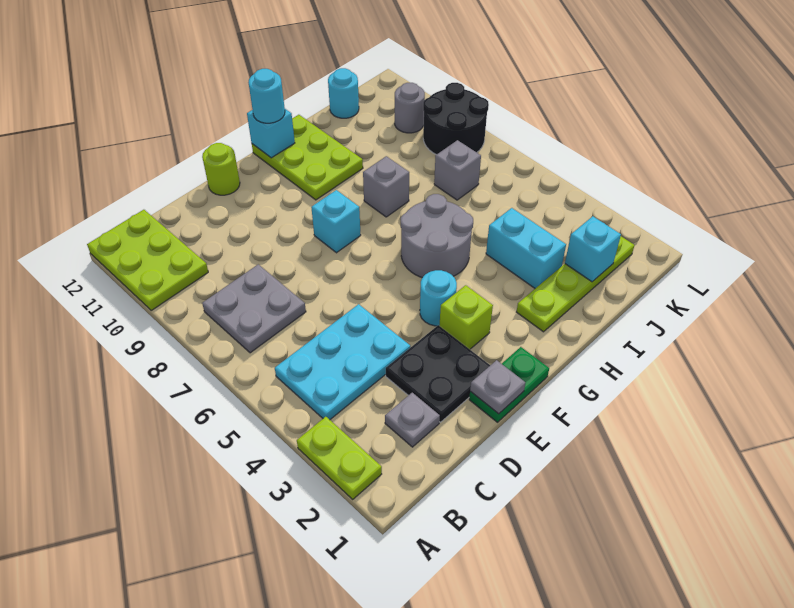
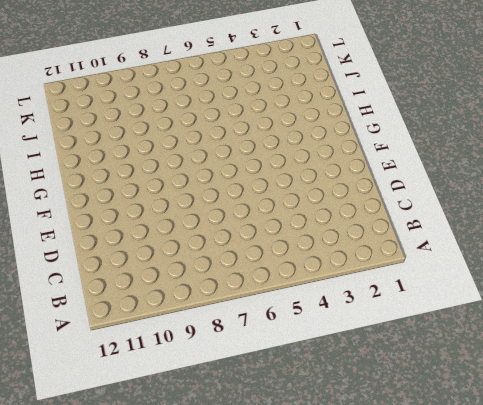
none -> lime 1x2 plate [297,417,382,499]
none -> lime 2x3 plate [87,210,208,310]
none -> cyan 2x3 plate [275,304,410,420]

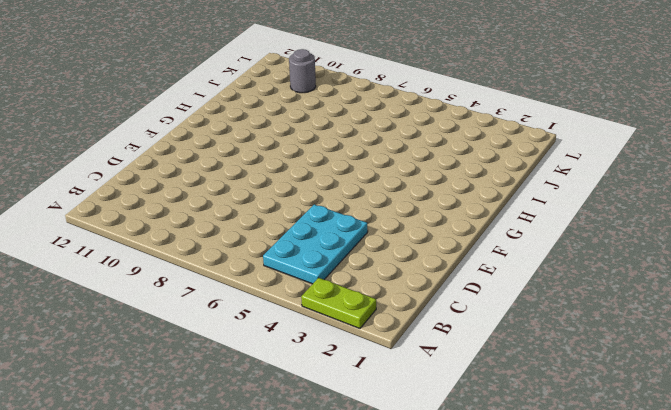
none -> lime 2x3 plate [87,210,208,310]
none -> grey 2x2 plate [202,264,306,353]
none -> grey 1x1 plate [385,393,440,447]

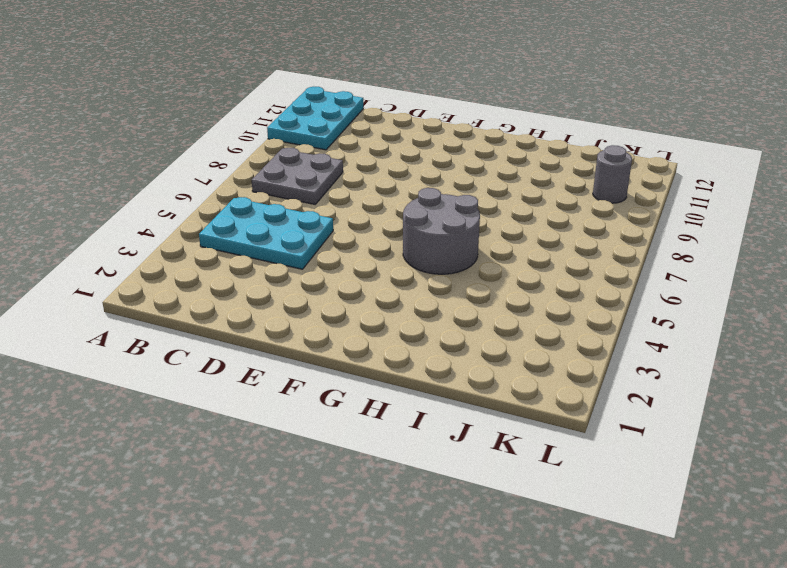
cyan 2x3 plate [267,87,363,150] -> lime 2x3 plate [87,210,208,310]
none -> lime 1x2 plate [297,417,382,499]
none -> grey 1x1 plate [385,393,440,447]
none -> black 2x2 plate [386,325,490,422]

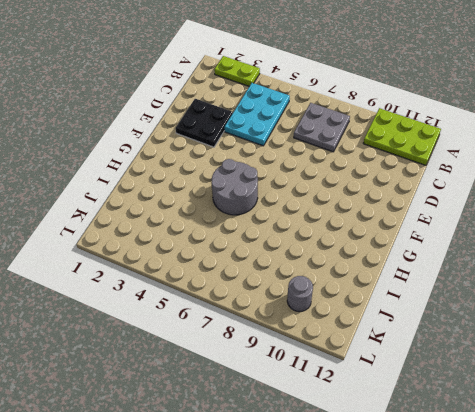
none -> grey 1x1 plate [385,393,440,447]
none -> green 1x2 plate [469,347,549,422]
none -> lime 1x1 round brick [202,143,240,195]

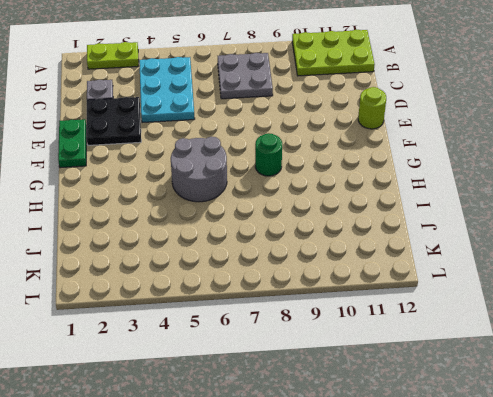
green 1x1 round brick [255,133,282,176] -> none
none -> lime 1x1 brick [439,285,493,349]
none -> cyan 1x1 round brick [420,270,457,326]
none -> cyan 1x1 brick [311,190,361,253]

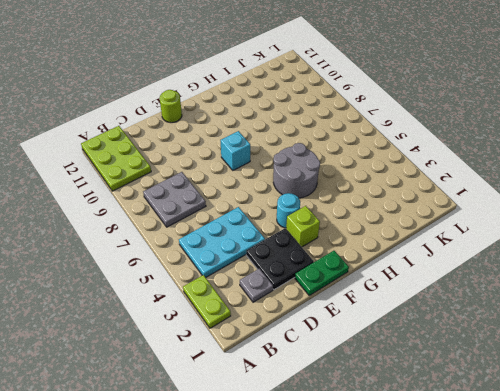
none -> lime 2x3 plate [252,115,363,200]
none -> lime 1x4 plate [517,237,634,332]
none -> grey 1x1 brick [363,156,409,217]

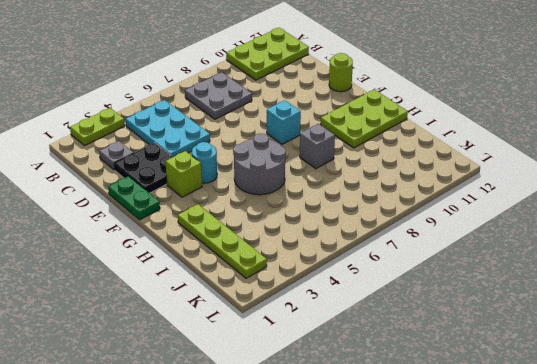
none -> cyan 1x2 brick [486,208,566,288]
none -> grey 1x1 brick [434,140,481,200]
none -> cyan 1x1 round brick [328,68,359,118]

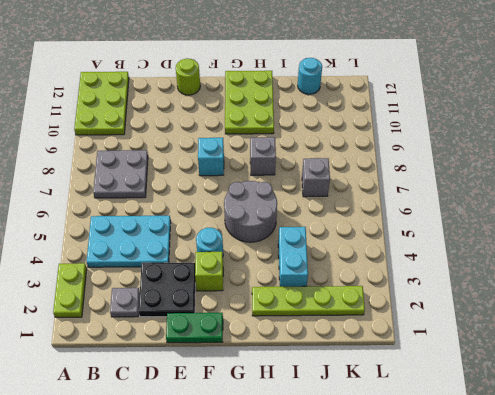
none -> black 2x2 round brick [423,83,489,155]
none -> grey 1x1 round brick [395,83,425,133]
none -> grey 1x1 plate [470,360,525,414]

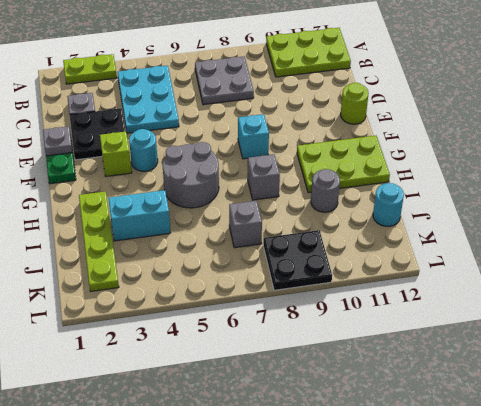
grey 1x1 round brick [311,169,340,212] -> grey 1x1 round brick moved to [395,83,425,133]
black 2x2 plate [263,230,332,290] -> black 2x2 round brick [423,83,489,155]
none -> cyan 1x1 brick [247,109,295,158]
none -> cyan 1x1 brick [565,216,621,282]
none -> cyan 1x1 round brick [248,69,285,123]

